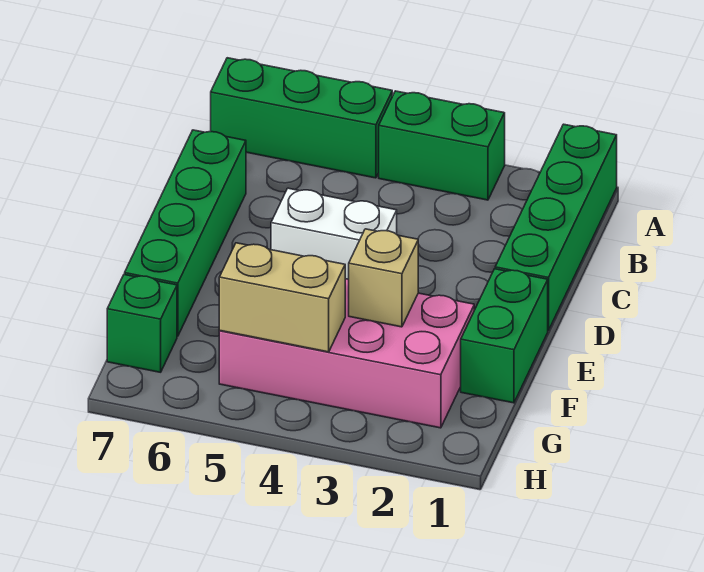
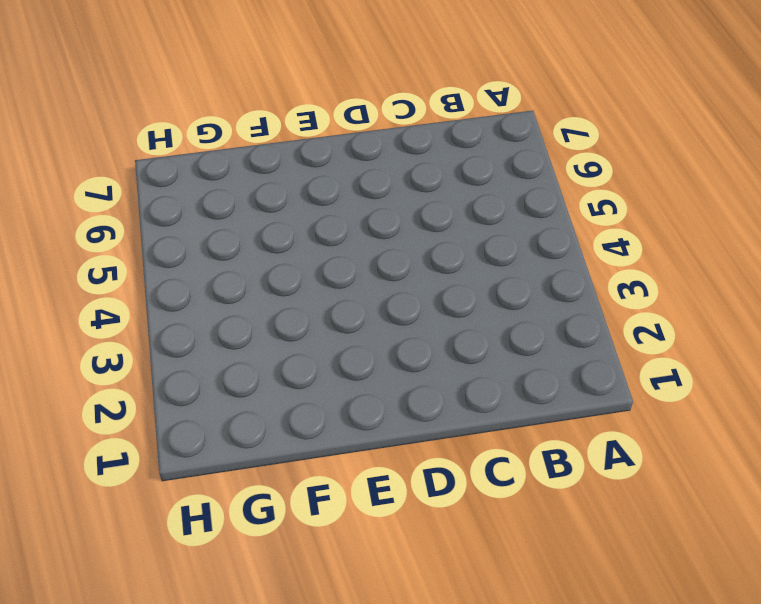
none -> green 1x4 brick [495,124,617,331]
none -> green 1x2 brick [379,91,505,200]

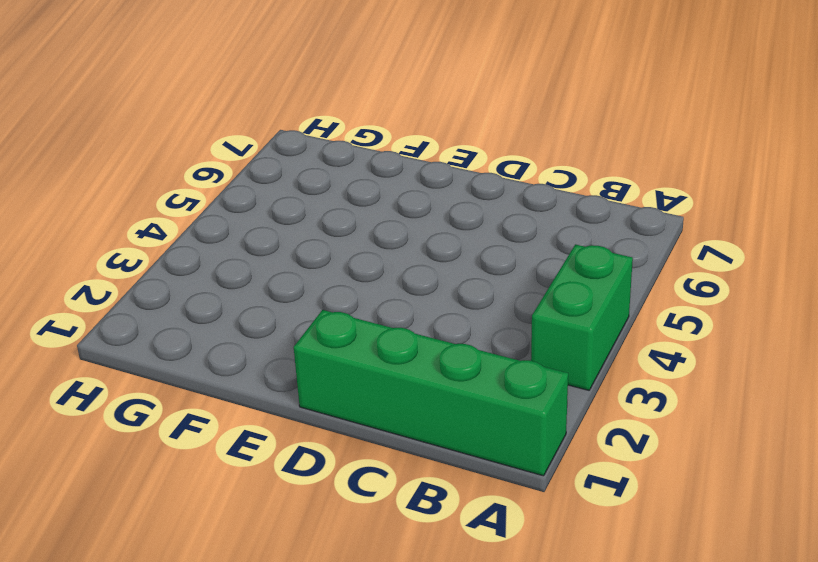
none -> green 1x3 brick [211,58,392,178]
none -> green 1x4 brick [125,130,246,336]

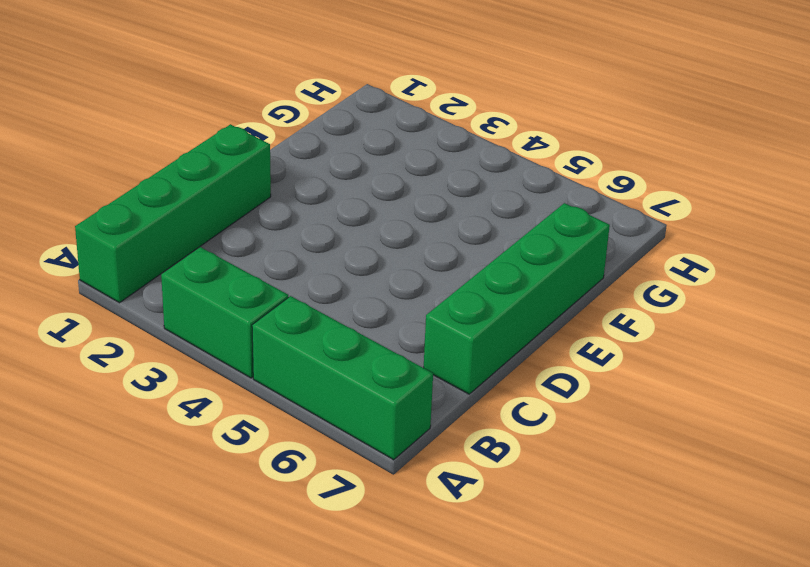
none -> white 1x2 brick [271,188,397,279]
none -> green 1x2 brick [461,269,548,403]

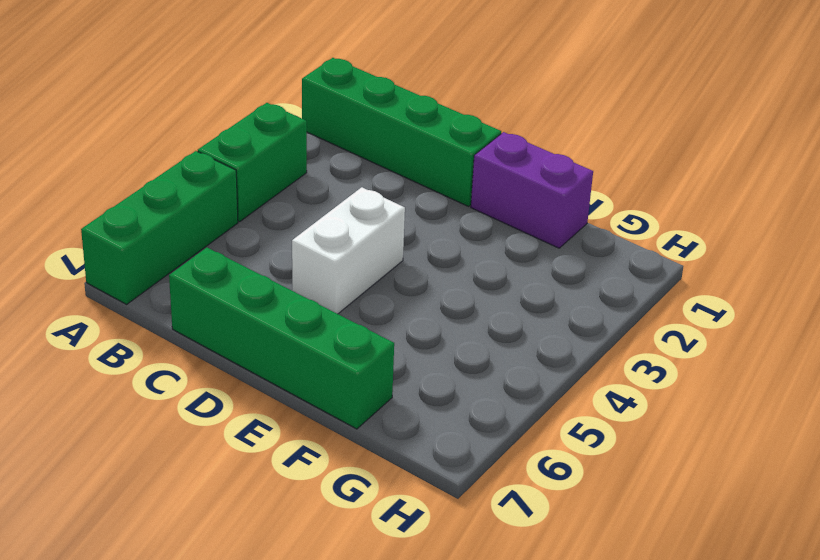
purple 1x2 brick [471,132,593,248] -> green 1x2 brick [461,269,548,403]
none -> pink 2x4 brick [219,279,474,428]
none -> green 1x1 brick [107,274,177,372]

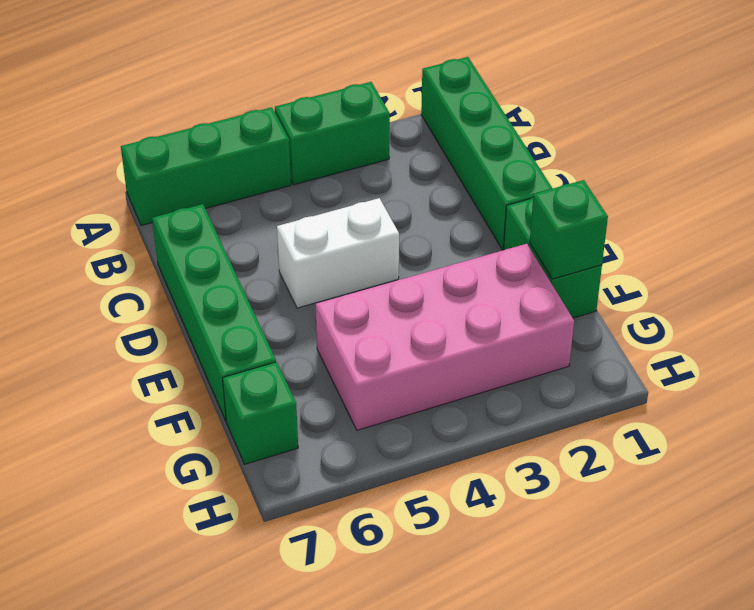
green 1x1 brick [530,180,608,279] -> none
none -> tan 1x1 brick [349,229,418,327]
none -> tan 1x2 brick [219,243,345,352]

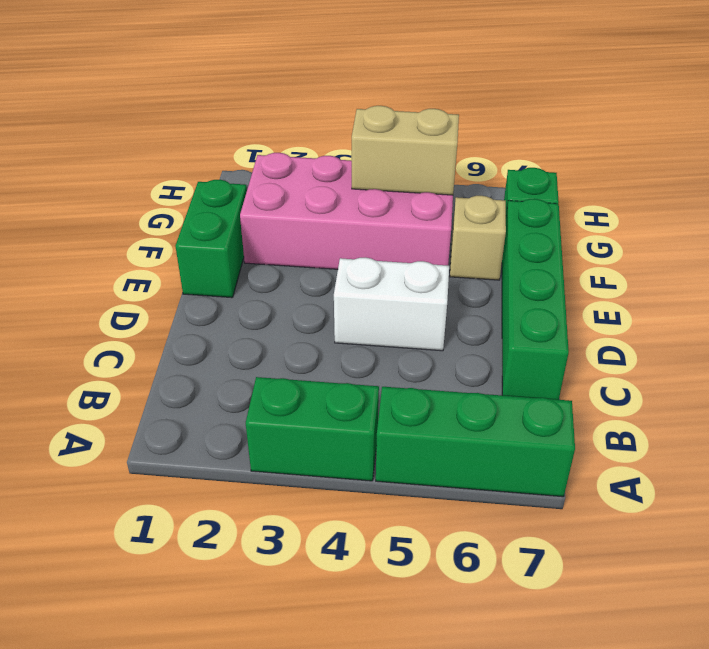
tan 1x1 brick [450,196,506,280] -> tan 1x1 brick moved to [349,229,418,327]
none -> green 1x4 brick [495,124,617,331]

